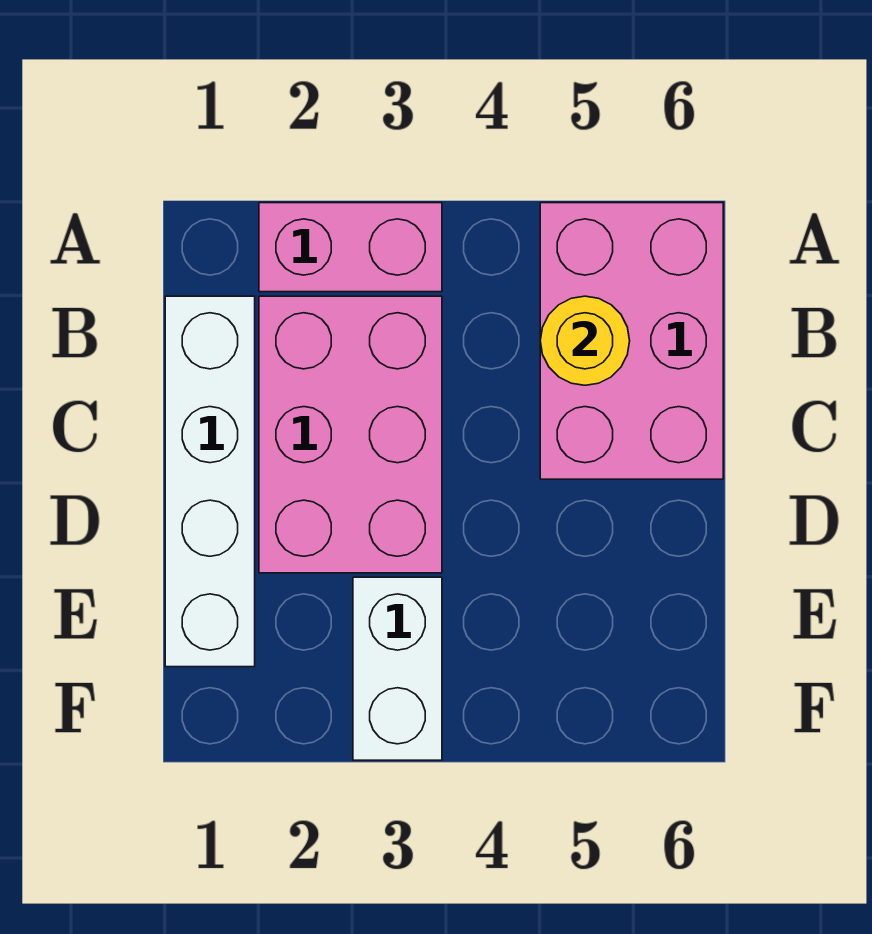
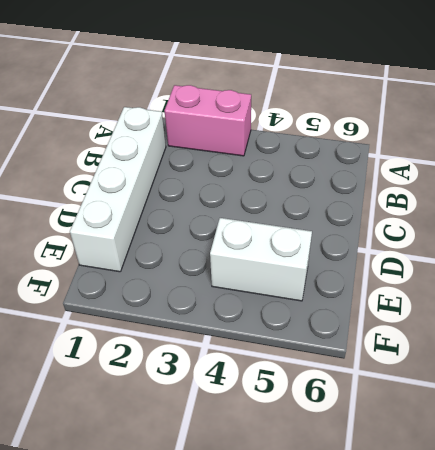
white 1x2 brick [210,218,312,301] -> white 1x2 brick turned to [353,577,442,760]
none -> pink 2x3 brick [540,203,723,479]
none -> pink 2x3 brick [259,296,442,573]

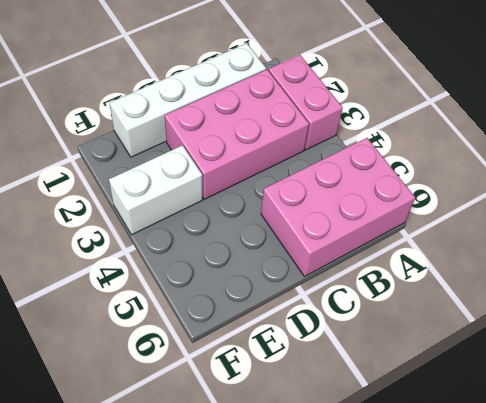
none -> yellow 1x1 round brick [540,296,630,385]

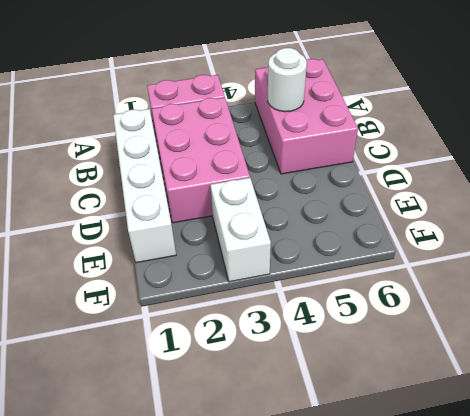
white 1x1 round brick [268,48,307,112] -> yellow 1x1 round brick [540,296,630,385]

